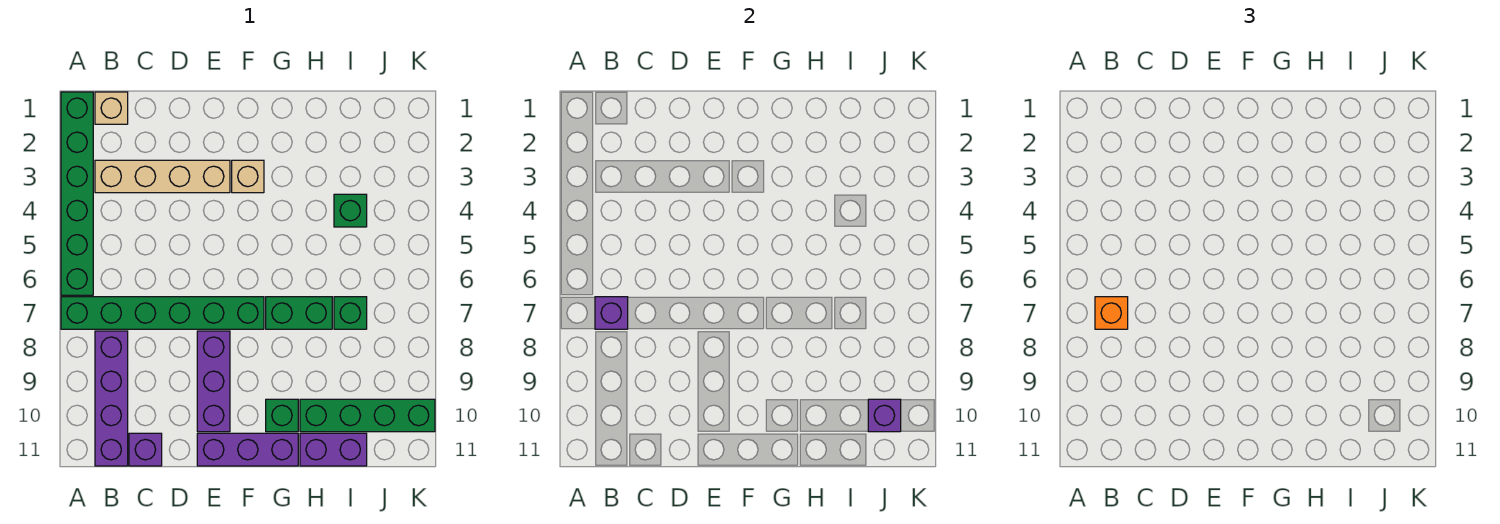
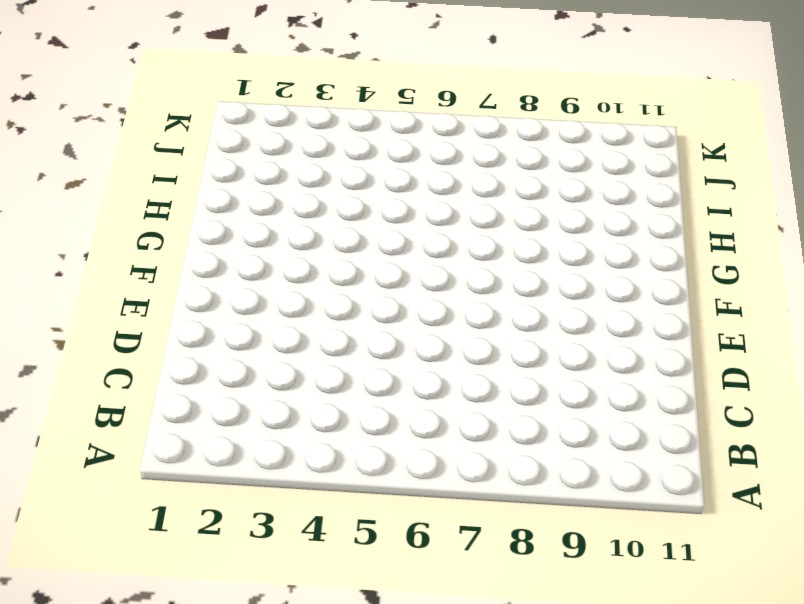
none -> green 1x6 brick [61,92,93,295]
none -> green 1x6 brick [61,297,264,329]
none -> tan 1x1 brick [95,92,128,124]

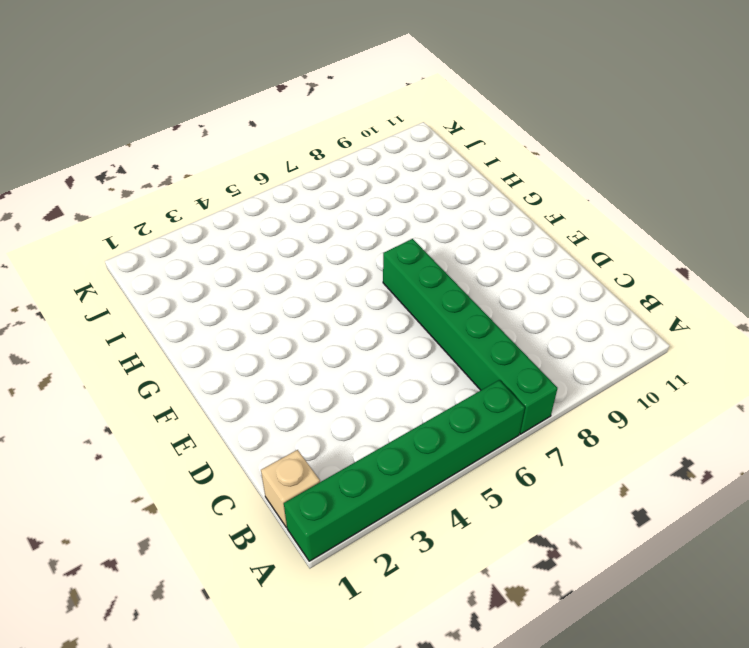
none -> tan 1x4 brick [95,160,230,193]
none -> purple 1x4 brick [95,331,128,466]
none -> purple 1x1 brick [129,433,162,466]

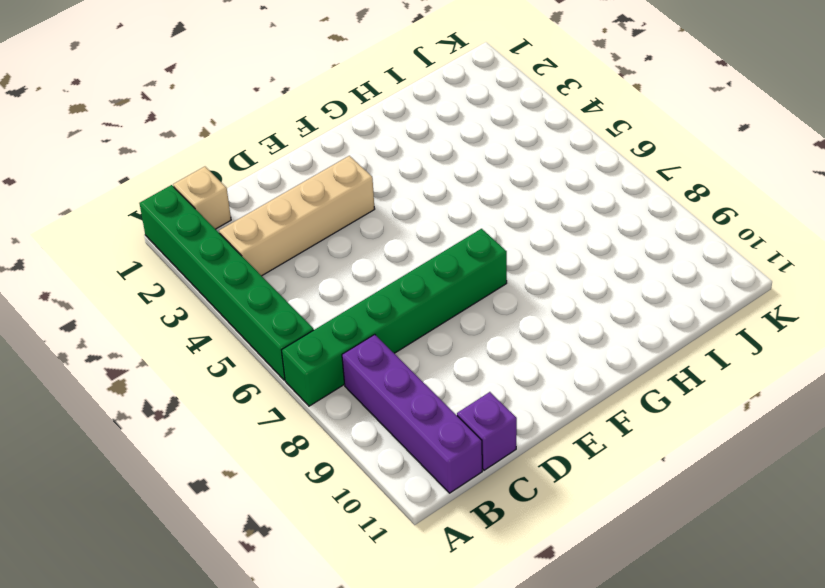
none -> purple 1x3 brick [197,331,230,432]
none -> purple 1x3 brick [197,433,298,466]
none -> tan 1x1 brick [232,160,264,193]

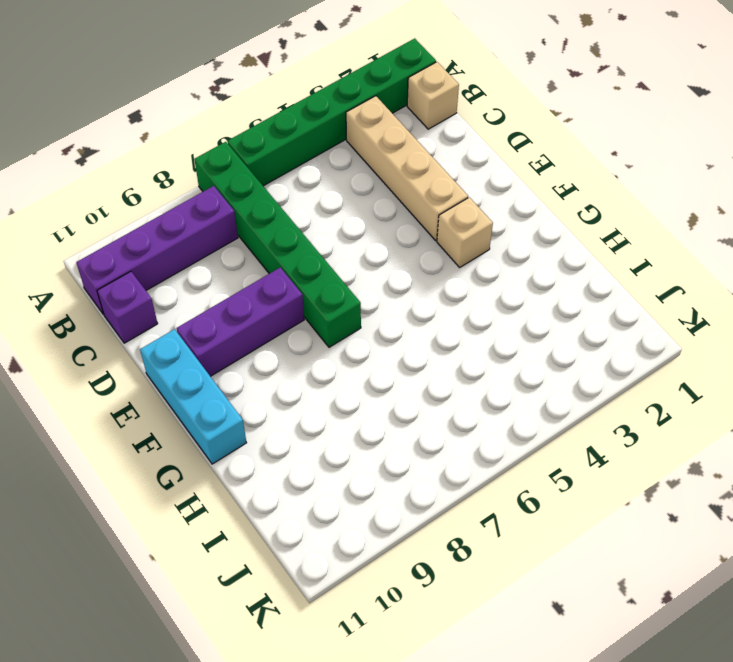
cyan 1x3 brick [140,329,246,464] -> purple 1x3 brick [197,433,298,466]
none -> green 1x2 brick [266,297,332,329]
none -> green 1x1 brick [266,399,298,432]
none -> green 1x4 brick [300,399,435,432]

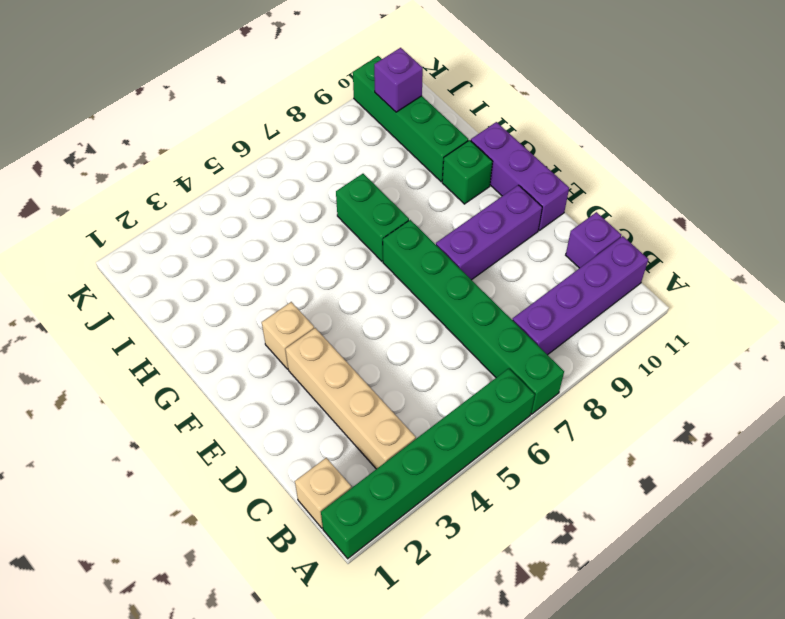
none -> purple 1x2 brick [300,433,367,466]
none -> green 1x1 brick [334,194,367,227]
none -> green 1x1 brick [334,297,367,329]

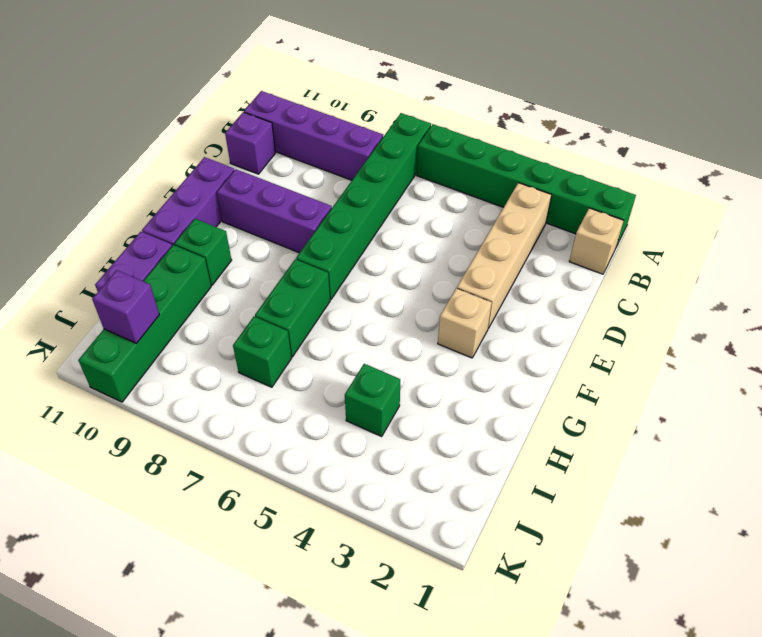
none -> purple 1x1 brick [595,297,628,329]
none -> orange 1x1 brick [1095,297,1128,329]

